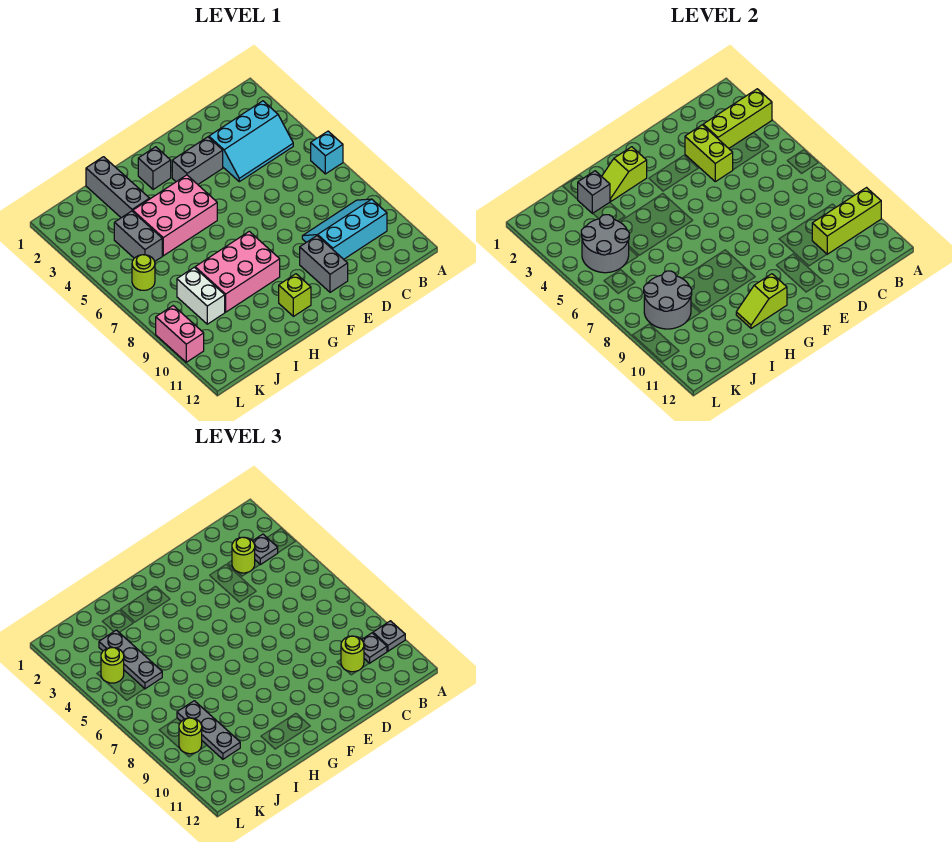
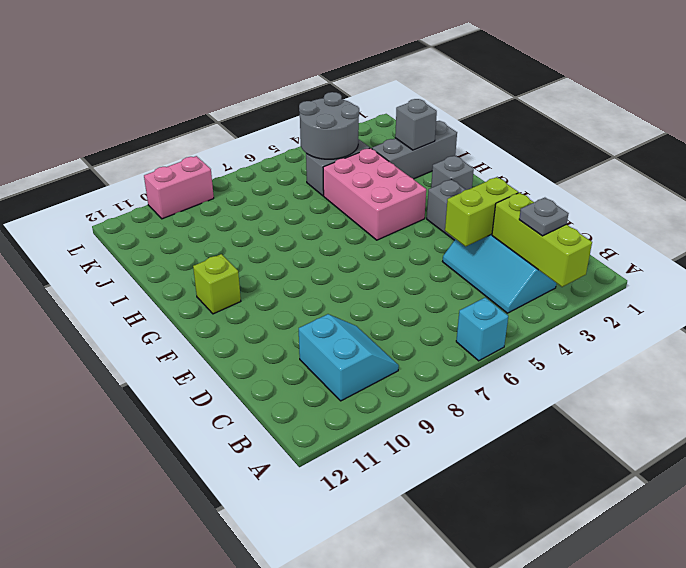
cyan 2x2 slope [299,314,399,401] -> cyan 2x3 slope [302,199,387,259]
none -> grey 1x2 brick [300,236,348,292]
none -> pink 2x3 brick [195,231,280,312]
none -> white 1x2 brick [177,267,225,324]
none -> lime 1x1 round brick [132,255,155,290]

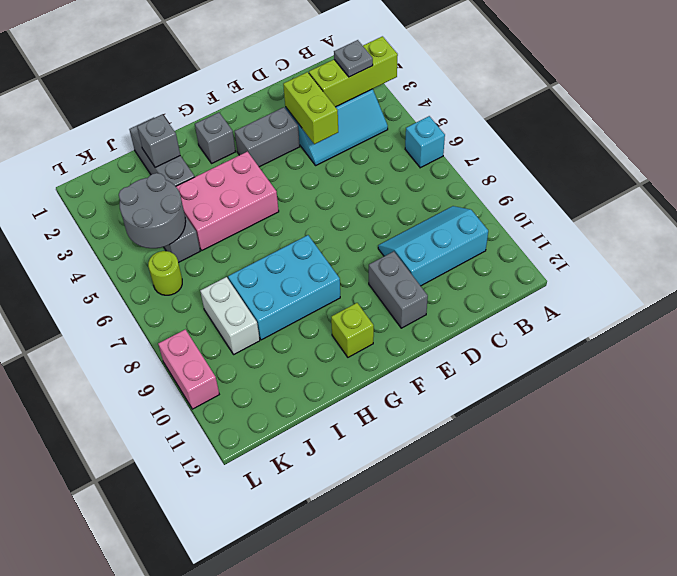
cyan 2x3 brick [228,235,340,340] -> pink 2x3 brick [195,231,280,312]
none -> lime 1x3 brick [812,188,881,254]
none -> lime 1x2 slope [602,147,647,201]
none -> lime 1x2 slope [736,274,787,328]
none -> grey 2x2 round brick [644,271,692,329]

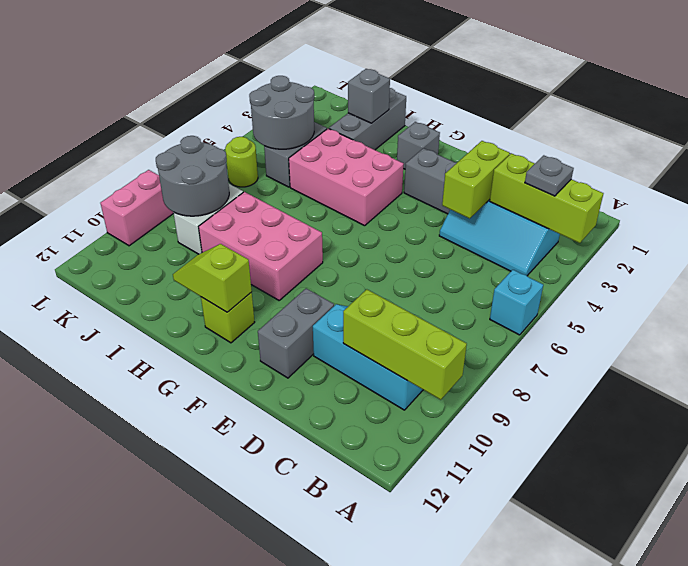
none -> lime 1x2 slope [602,147,647,201]
none -> grey 1x1 plate [373,621,405,651]
none -> grey 1x1 plate [362,633,387,663]
none -> lime 1x1 round brick [232,537,255,573]

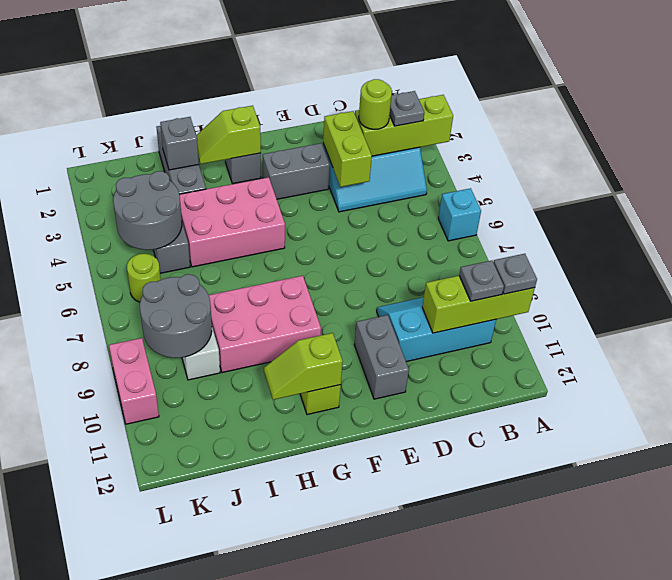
none -> lime 1x1 round brick [341,636,364,672]
none -> grey 1x3 plate [99,630,162,689]
none -> grey 1x3 plate [177,701,240,759]
none -> lime 1x1 round brick [101,647,124,683]

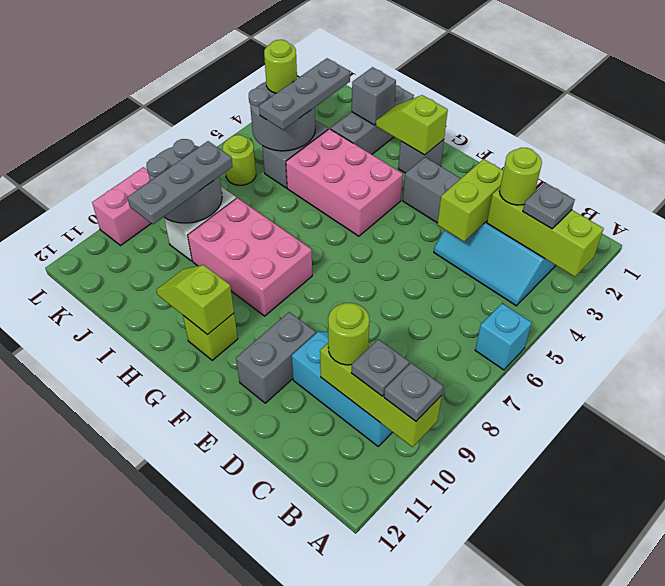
none -> lime 1x1 round brick [179,718,202,754]

